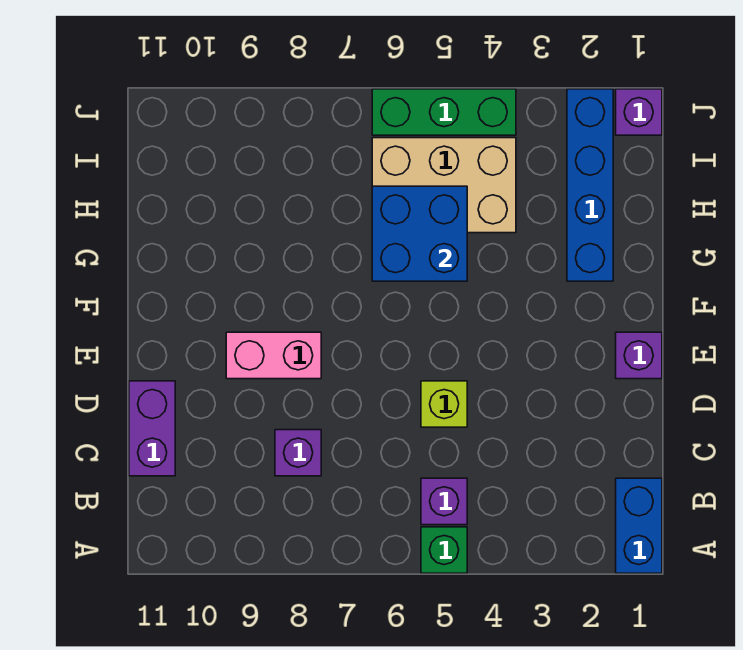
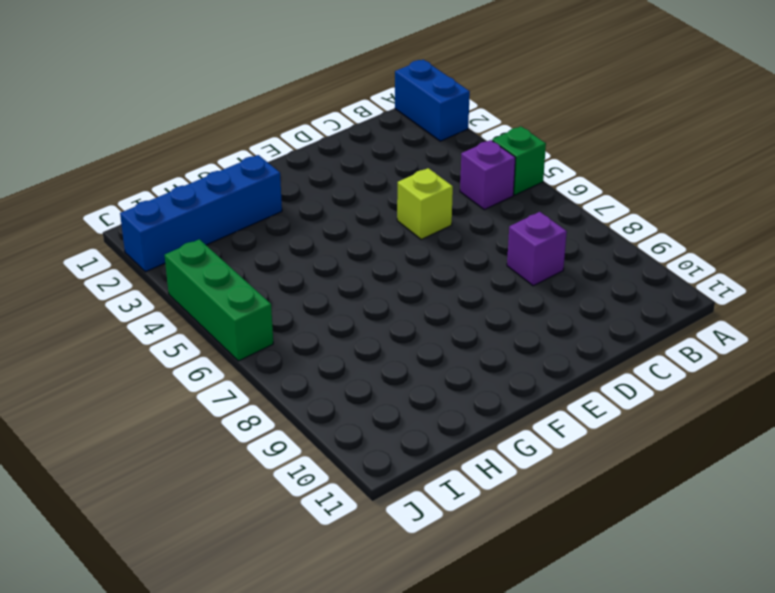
blue 1x2 brick [395,60,470,141] -> blue 1x2 brick turned to [616,478,662,573]
none -> purple 1x2 brick [129,381,175,476]
none -> purple 1x1 brick [616,332,662,379]
none -> pink 1x2 brick [226,332,321,379]

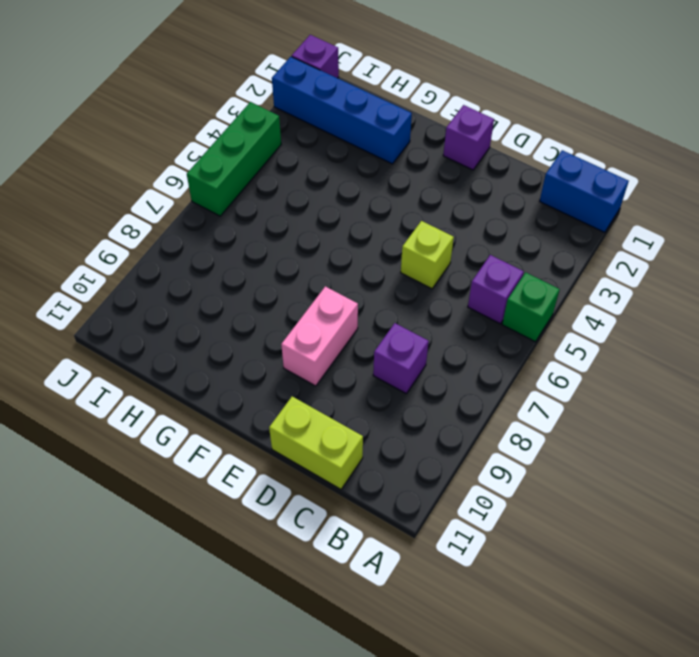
lime 1x2 brick [269,397,363,489] -> purple 1x2 brick [129,381,175,476]
none -> tan 2x3 brick [372,138,516,233]
none -> blue 2x2 brick [372,186,467,281]

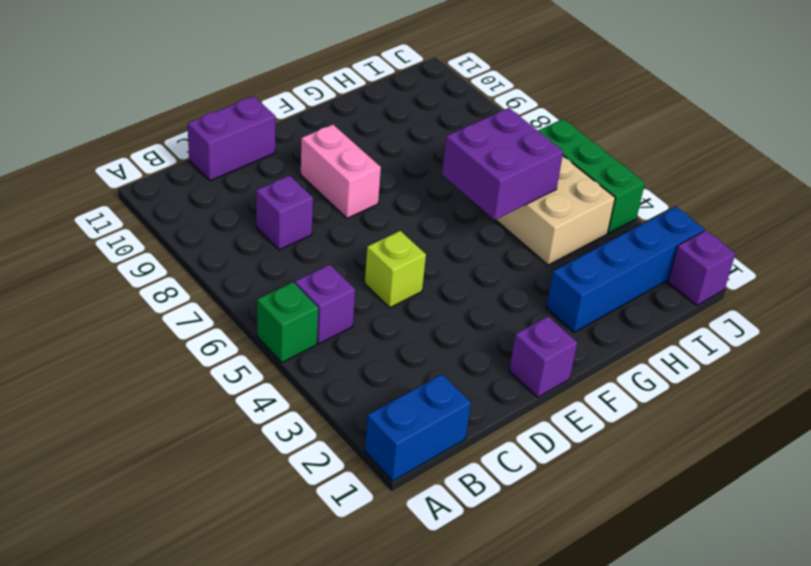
purple 2x2 brick [442,108,563,220] -> blue 2x2 brick [372,186,467,281]

